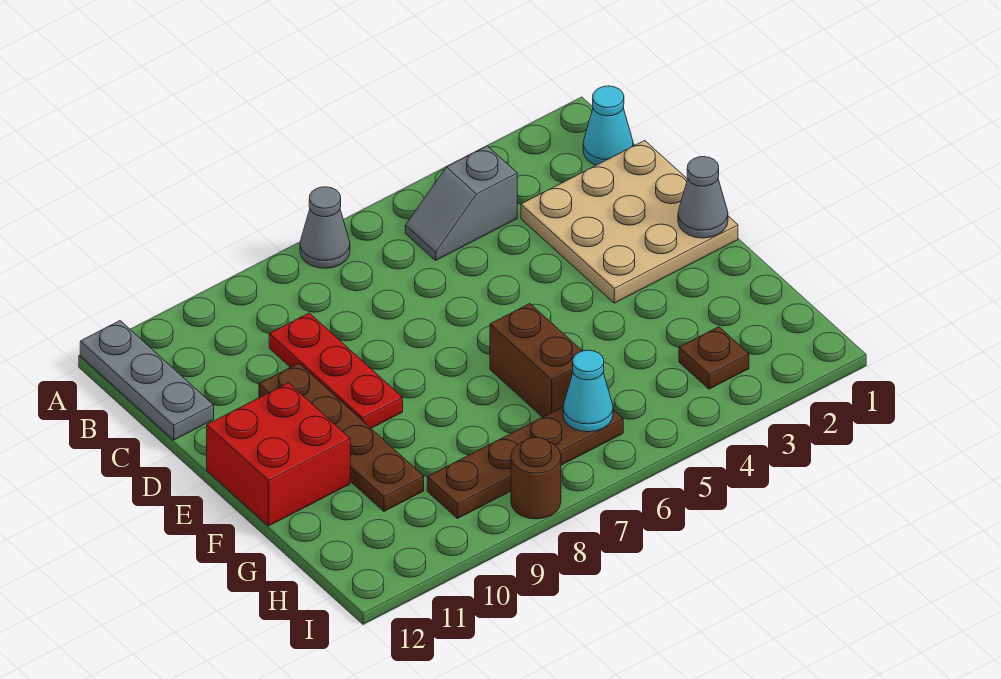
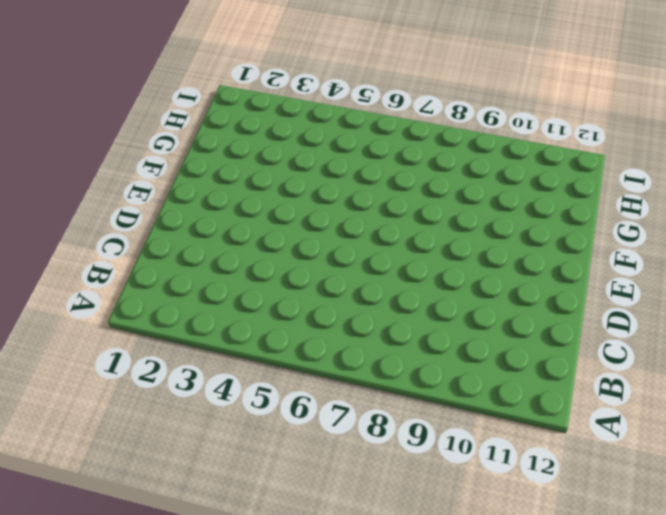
none -> grey 1x1 cone [300,187,350,268]
none -> grey 1x3 plate [80,321,214,440]
none -> cyan 1x1 cone [583,86,633,165]

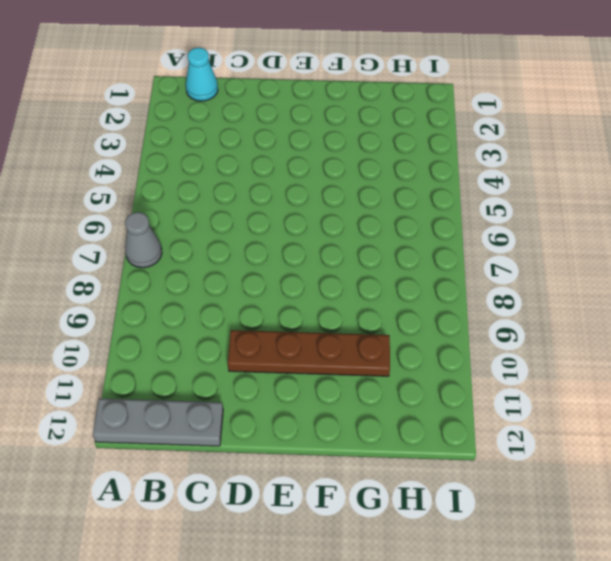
none -> grey 1x2 slope [405,146,517,260]
none -> tan 3x3 plate [521,141,738,303]
none -> red 1x3 plate [269,313,403,428]

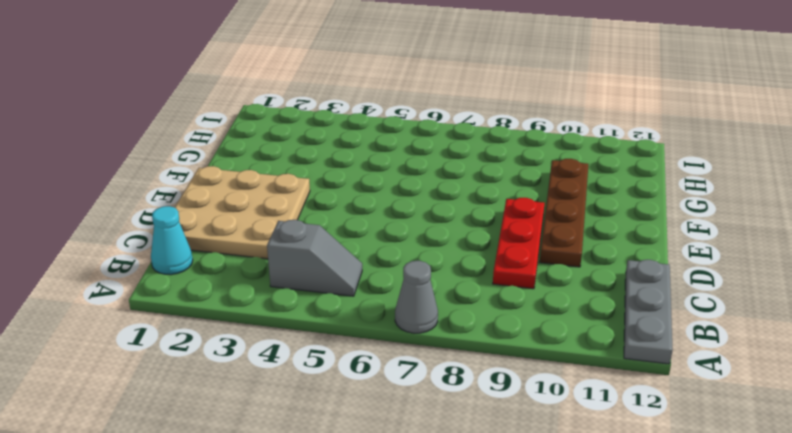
none -> red 2x2 brick [207,383,350,526]
none -> brown 1x2 brick [490,304,582,417]
none -> brown 1x1 plate [679,327,749,389]

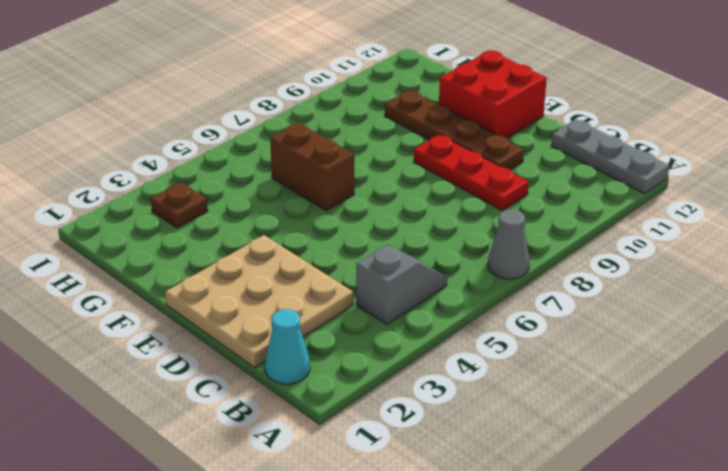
none -> brown 1x4 plate [427,407,623,519]
none -> brown 1x1 round brick [511,437,561,519]
none -> grey 1x1 cone [678,157,728,238]

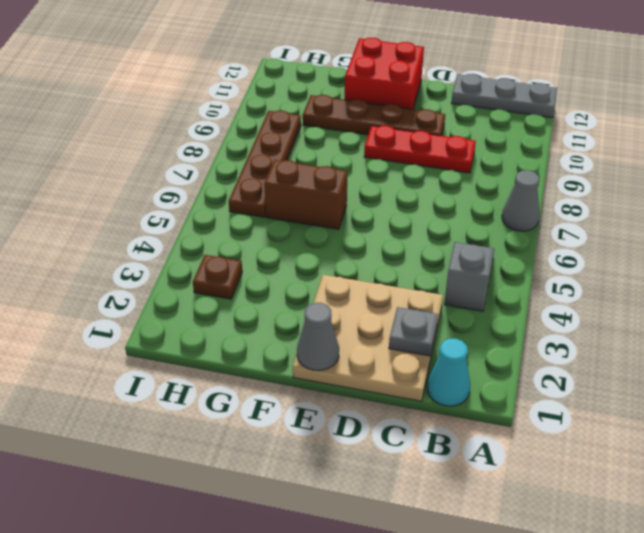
grey 1x1 plate [389,307,438,356] -> none
none -> brown 1x1 round brick [511,437,561,519]
none -> cyan 1x1 cone [563,350,613,432]

